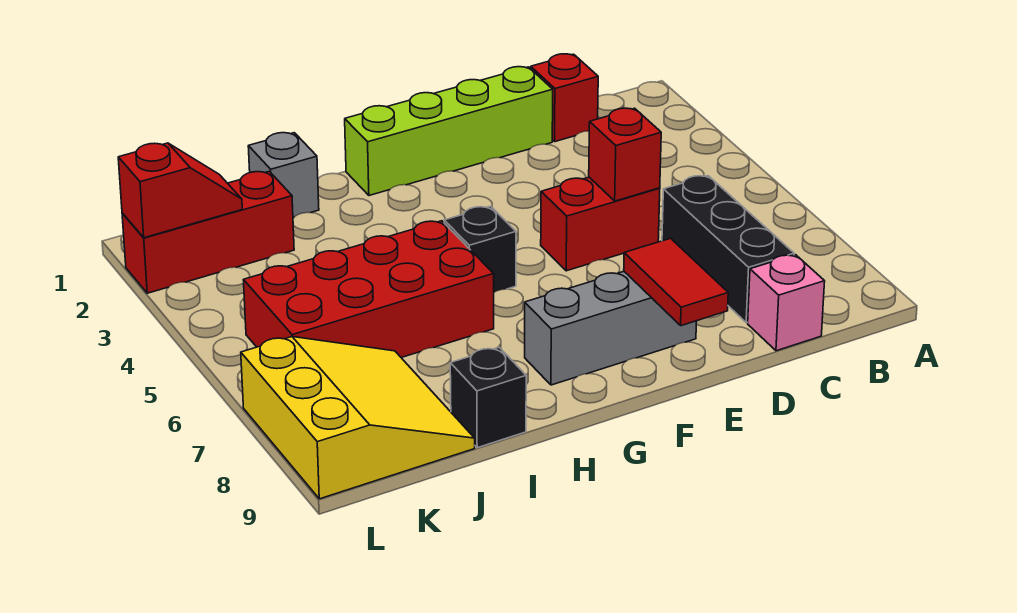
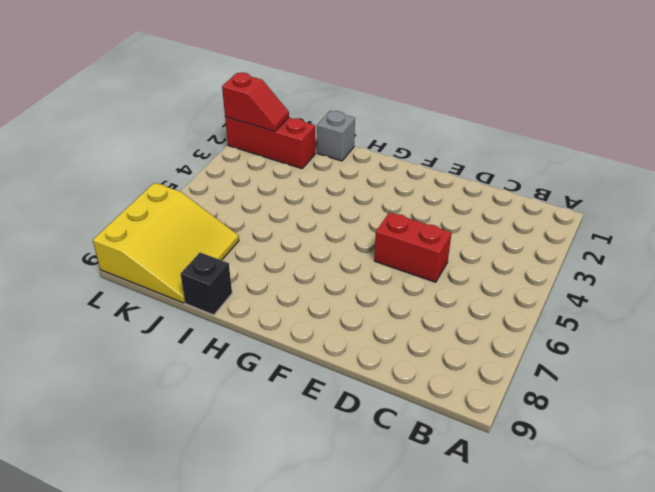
none -> red 1x1 brick [531,54,598,142]
none -> black 1x3 brick [662,176,794,323]
none -> pink 1x1 brick [748,255,825,351]

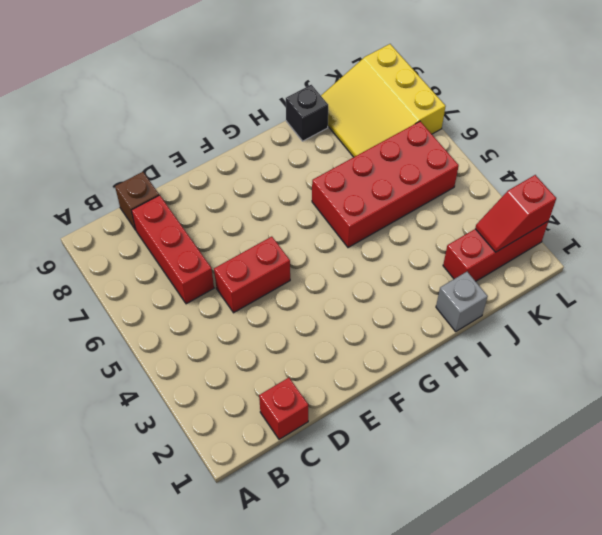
red 1x3 brick [132,195,214,304] -> black 1x3 brick [662,176,794,323]
brown 1x1 brick [115,172,159,230] -> pink 1x1 brick [748,255,825,351]
none -> lime 1x4 brick [345,67,553,196]
none -> grey 1x3 brick [525,272,697,385]
none -> black 1x1 brick [444,206,516,292]

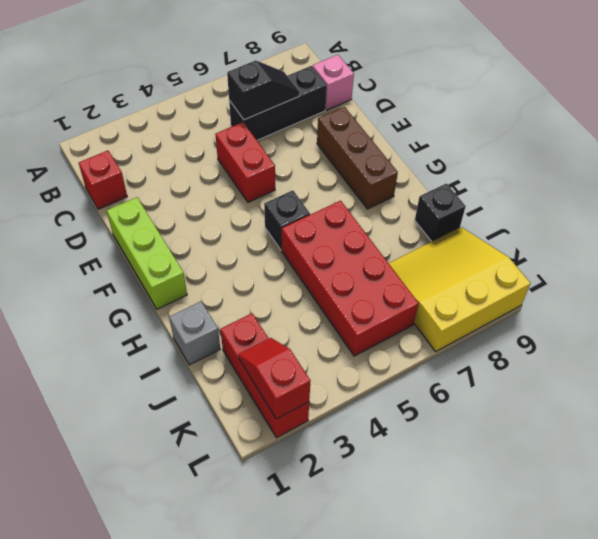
black 1x2 slope [227,60,299,120] -> none
lime 1x3 brick [107,197,187,309] -> lime 1x4 brick [345,67,553,196]
brown 1x3 brick [317,107,398,209] -> grey 1x3 brick [525,272,697,385]
none -> red 1x1 brick [589,108,661,201]
none -> red 1x2 tile [624,238,728,326]

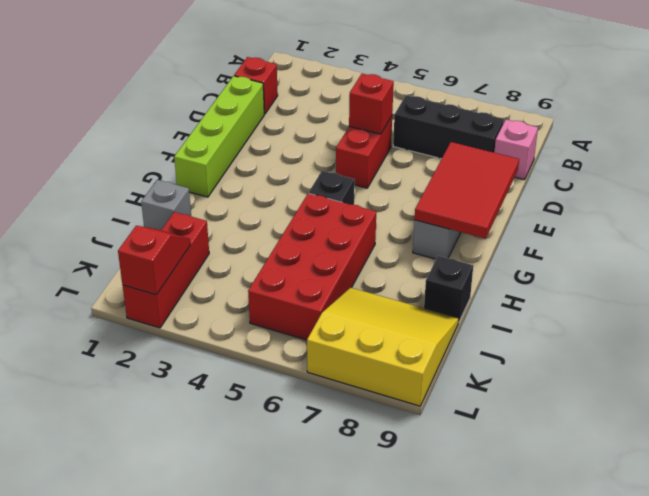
red 2x3 tile [415,142,519,239] -> red 1x2 tile [624,238,728,326]

